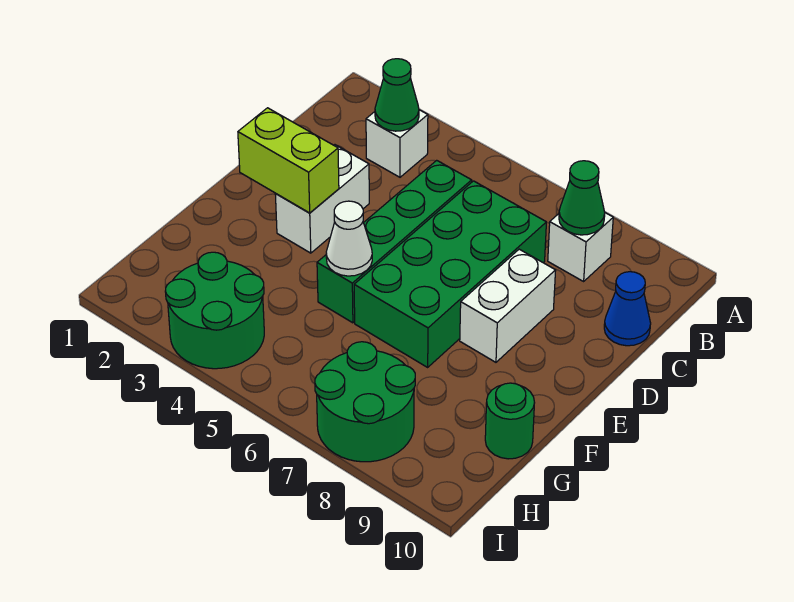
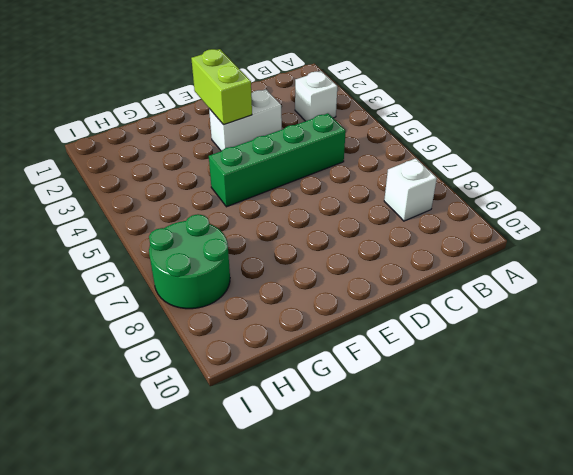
none -> green 2x4 brick [354,181,546,367]
none -> blue 1x1 cone [604,272,651,346]
none -> white 1x2 brick [460,249,556,362]

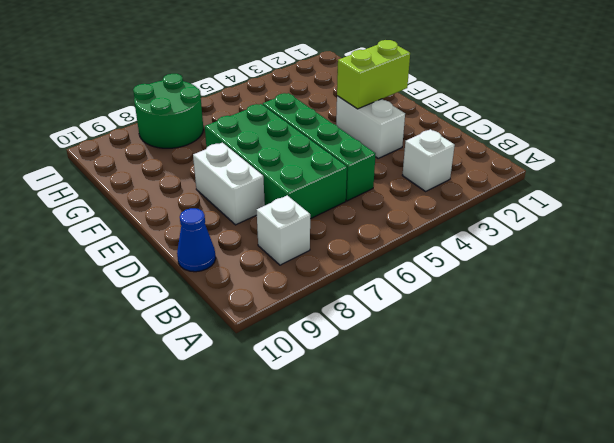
none -> green 1x1 round brick [485,383,535,459]
none -> green 2x2 round brick [165,252,264,369]
none -> green 1x1 cone [375,59,419,131]

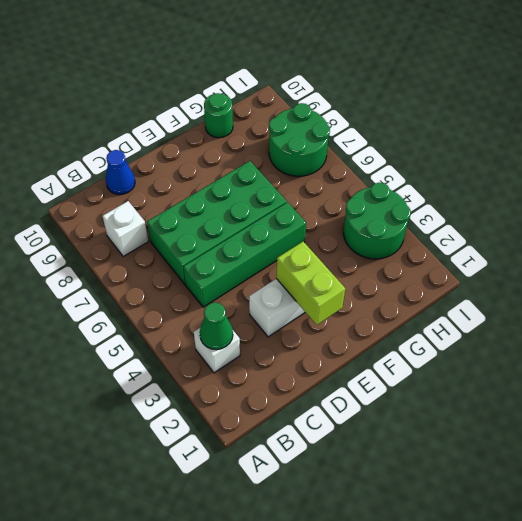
none -> white 1x2 brick [460,249,556,362]
none -> green 1x1 cone [559,161,605,235]
none -> white 1x1 cone [326,201,372,276]

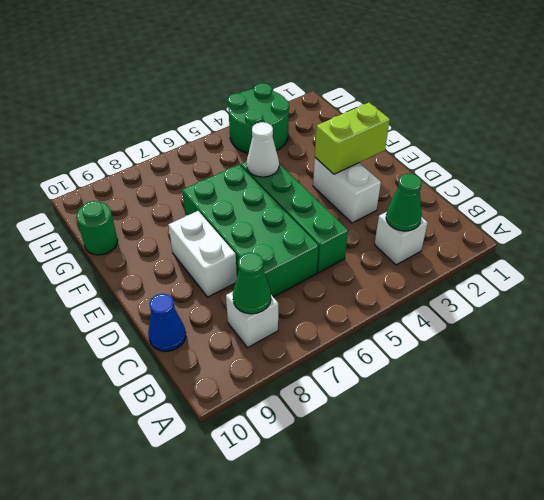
none -> green 2x2 round brick [315,342,415,462]

